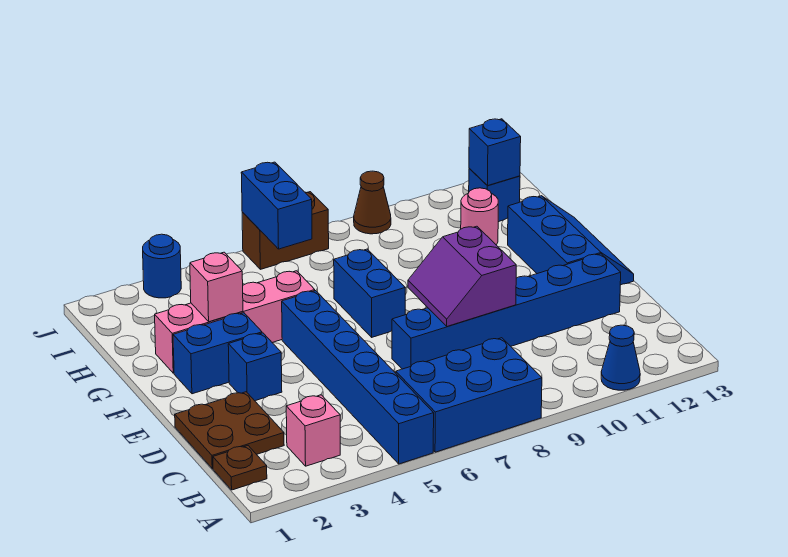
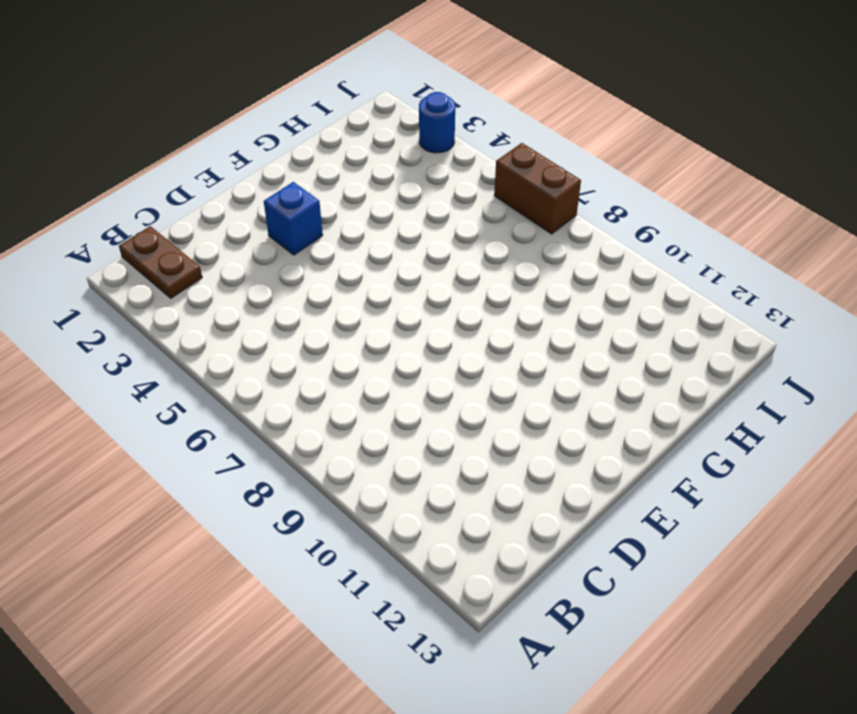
brown 1x2 plate [119,226,202,298] -> brown 1x1 plate [213,446,267,490]
none -> blue 1x6 brick [282,291,434,464]
none -> blue 2x3 brick [396,338,542,452]
none -> blue 1x1 cone [601,325,640,390]

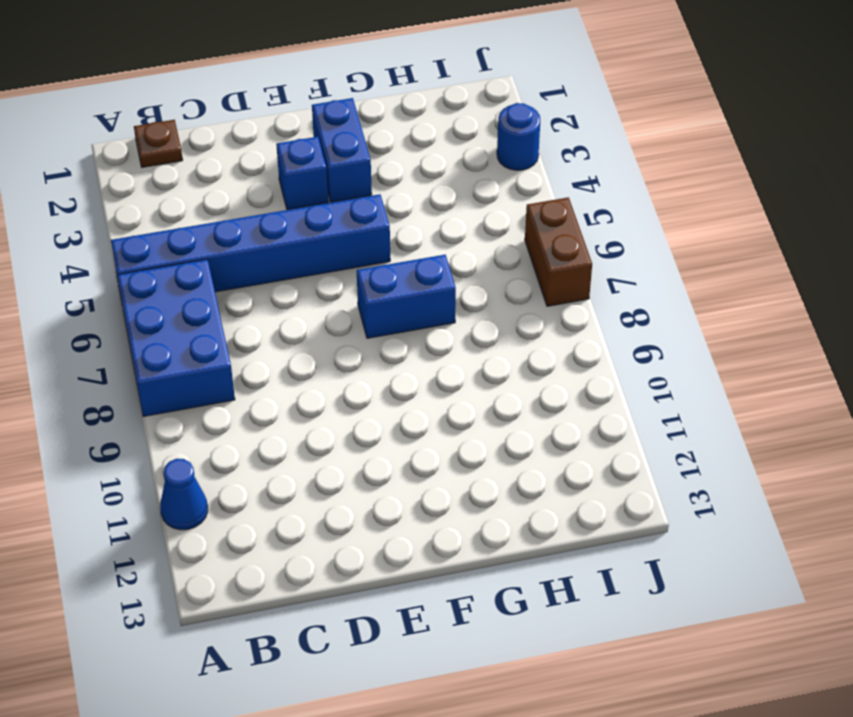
none -> pink 1x1 brick [286,395,340,466]
none -> brown 2x2 plate [175,392,284,468]
none -> blue 1x6 brick [392,254,621,369]

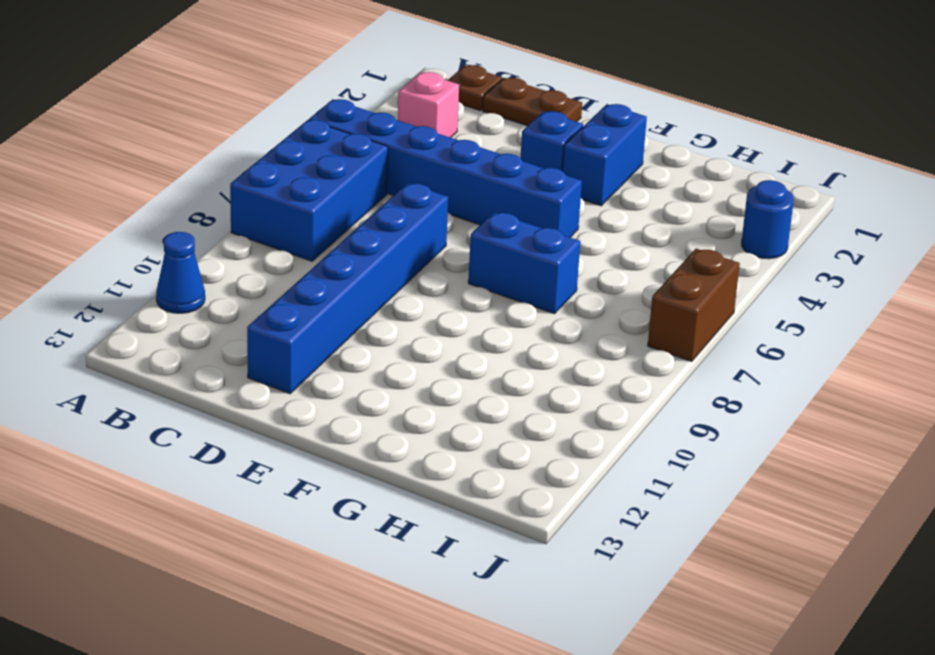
brown 1x2 plate [483,78,582,126] -> brown 2x2 plate [175,392,284,468]
none -> blue 2x3 slope [508,196,634,285]
none -> pink 1x4 brick [155,271,315,373]
none -> pink 1x1 round brick [461,188,498,245]

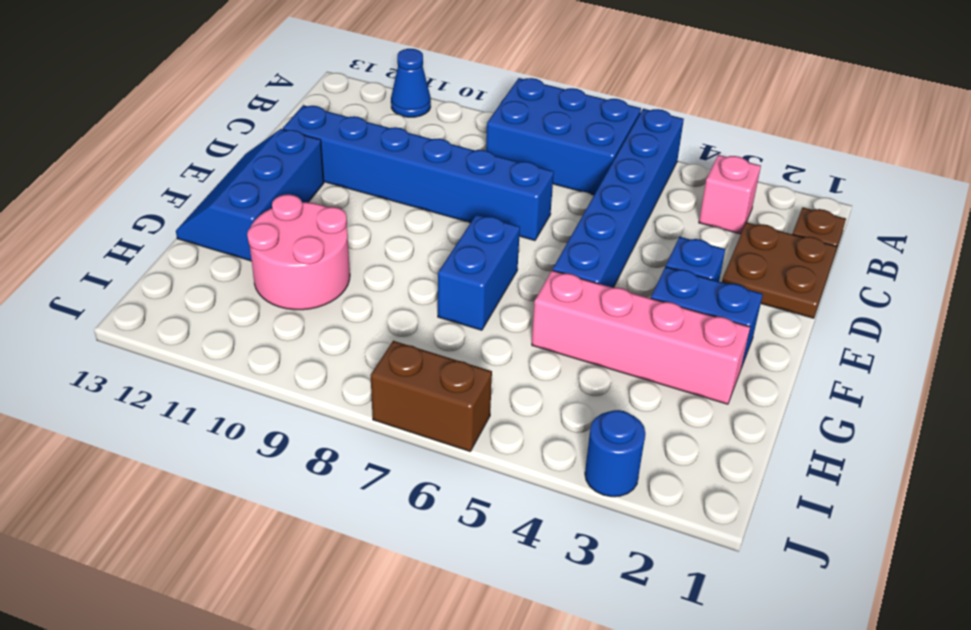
pink 2x2 round brick [247,194,350,310] -> pink 1x1 round brick [461,188,498,245]
none -> blue 1x1 brick [469,169,520,222]
none -> brown 1x1 cone [354,171,391,234]
none -> purple 2x2 slope [408,226,516,327]

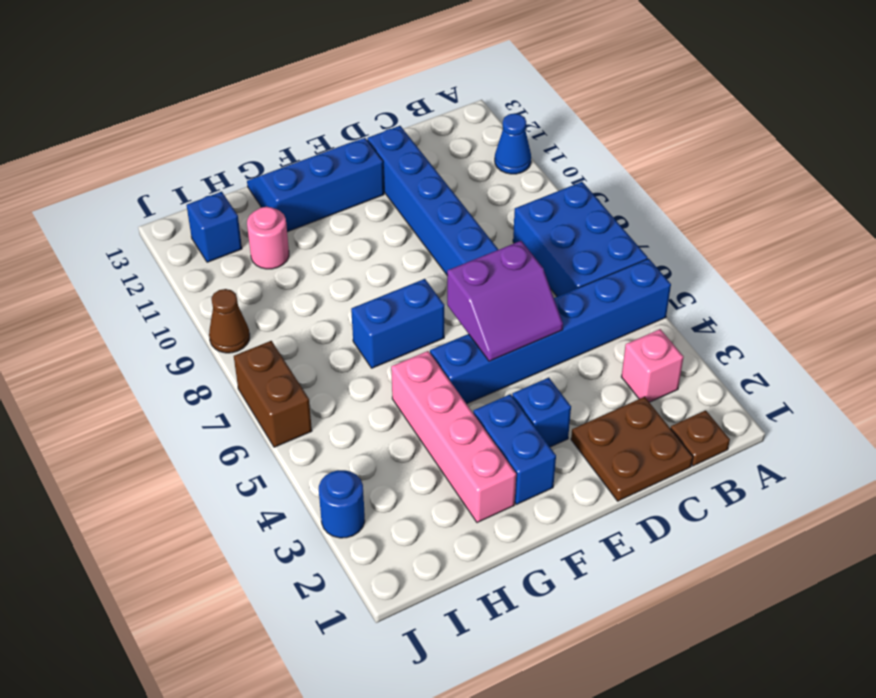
purple 2x2 slope [447,241,563,361] -> purple 2x2 slope moved to [408,226,516,327]
none -> pink 1x1 brick [190,252,243,322]
none -> blue 1x2 brick [241,162,312,249]
none -> blue 1x1 brick [469,119,521,186]

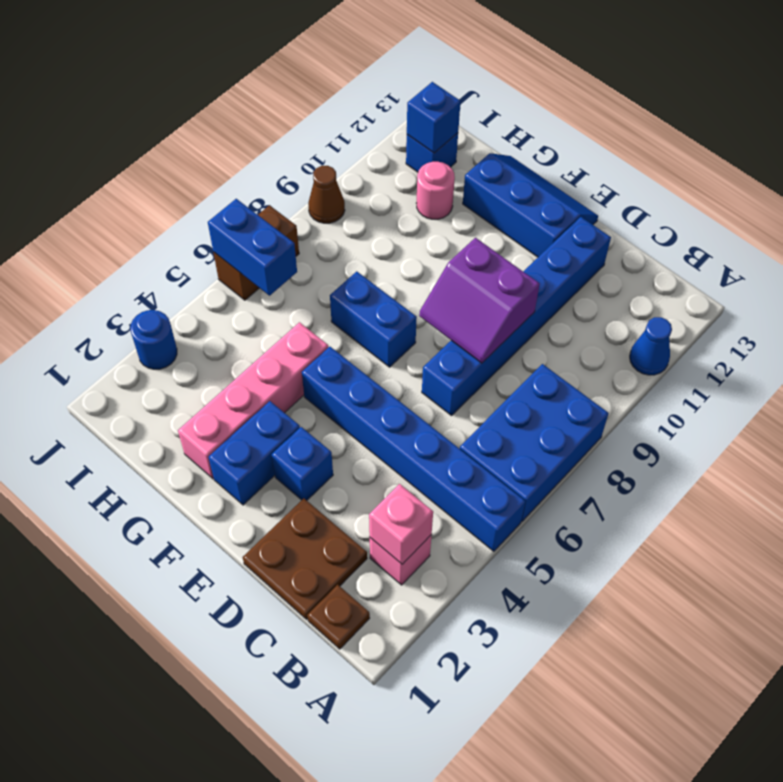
pink 1x1 brick [369,484,433,564] -> pink 1x1 brick moved to [190,252,243,322]

